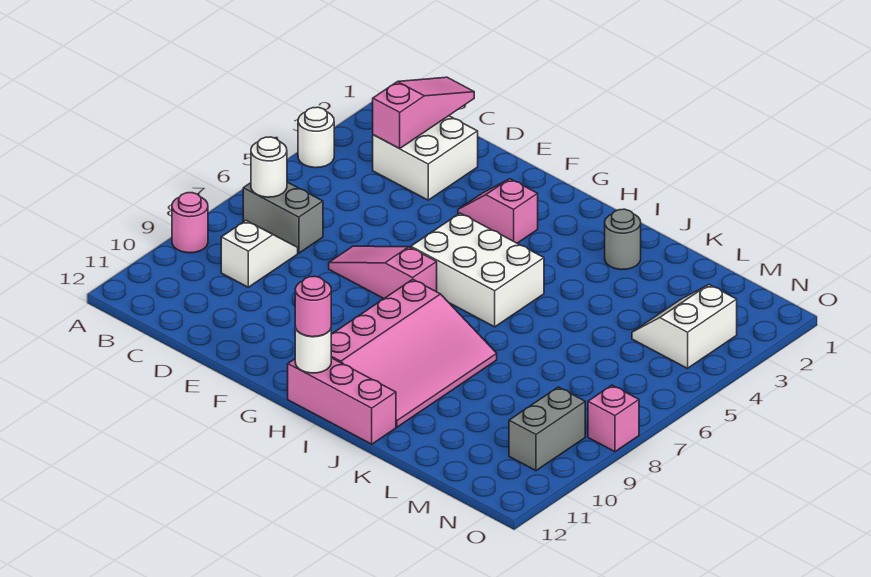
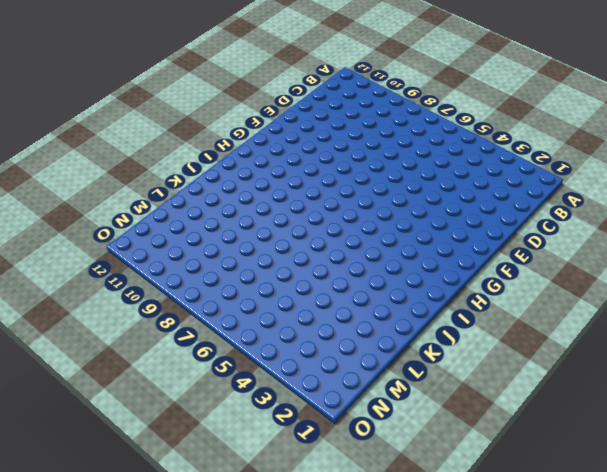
none -> white 1x1 round brick [298,107,334,168]
none -> pink 1x1 round brick [172,193,208,253]
none -> grey 1x2 brick [243,182,323,253]

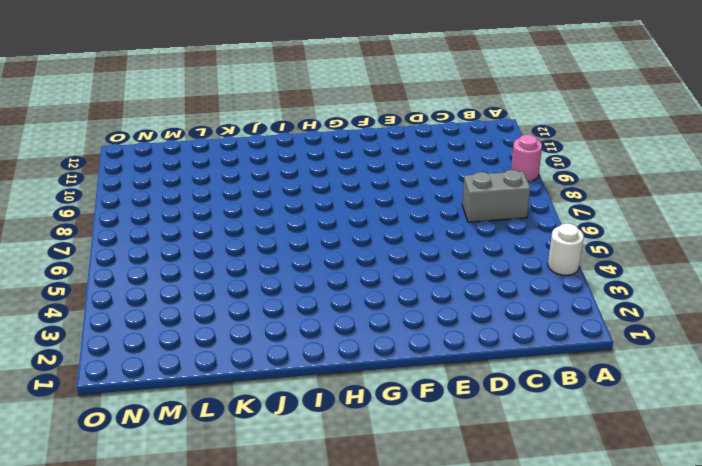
none -> white 2x2 brick [373,116,478,200]
none -> white 1x2 slope [221,221,298,287]
none -> pink 1x3 slope [329,246,437,298]

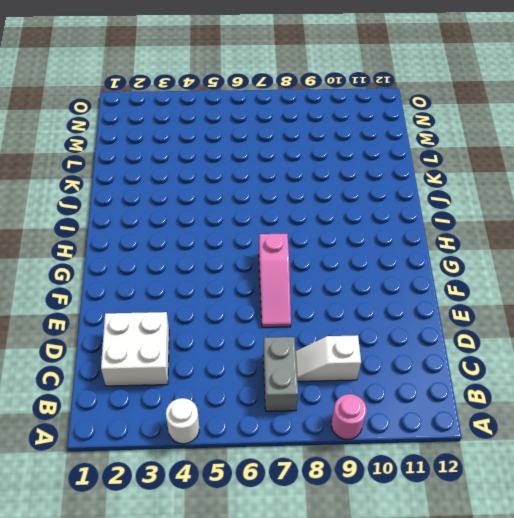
none -> pink 1x2 slope [458,179,538,243]
none -> white 2x3 brick [411,213,544,327]
none -> pink 3x4 slope [331,279,497,427]

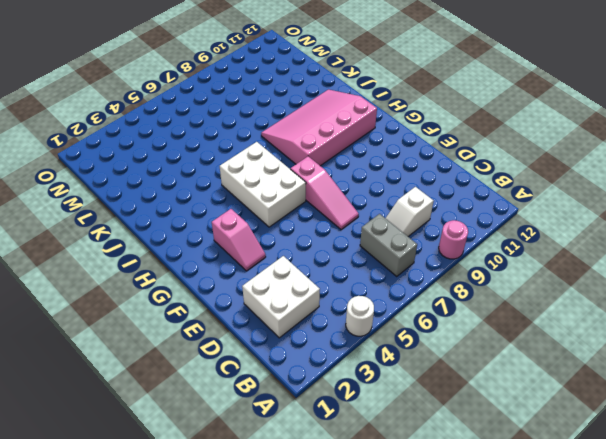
none -> pink 1x3 brick [288,358,396,444]
none -> grey 1x1 round brick [605,209,641,270]
none -> white 2x2 slope [632,285,737,368]

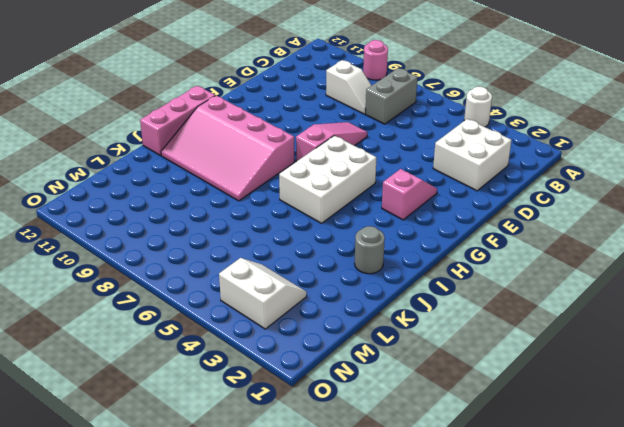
none -> grey 1x2 brick [509,387,585,471]
none -> pink 1x1 brick [588,385,639,452]
none -> white 1x1 round brick [251,137,287,197]

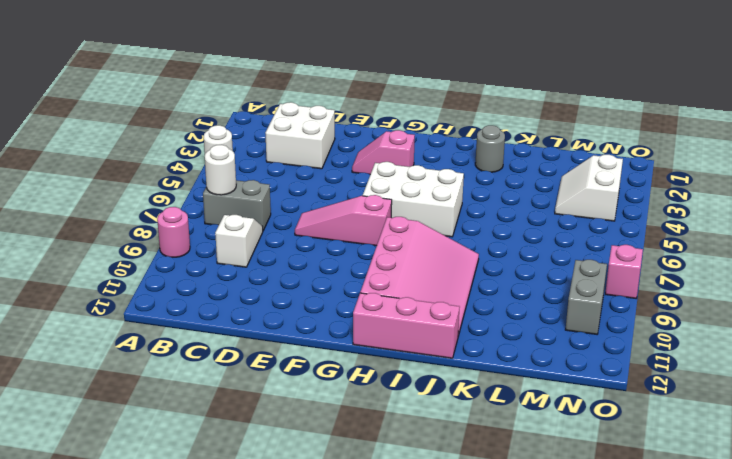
none -> pink 1x3 slope [373,77,474,149]
none -> white 1x1 round brick [295,327,331,373]
none -> pink 1x1 round brick [295,276,331,337]

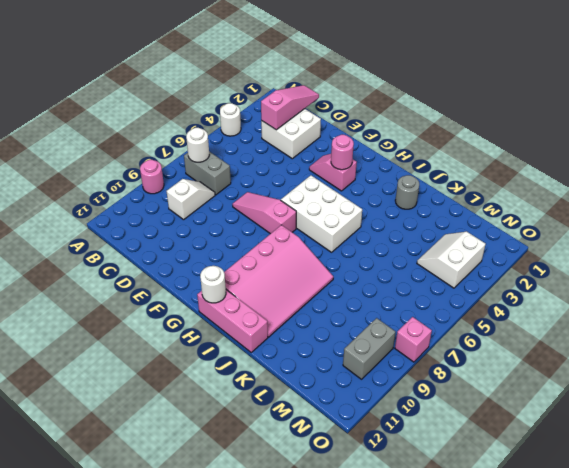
pink 1x1 round brick [331,135,354,170] -> pink 1x1 round brick moved to [295,276,331,337]

